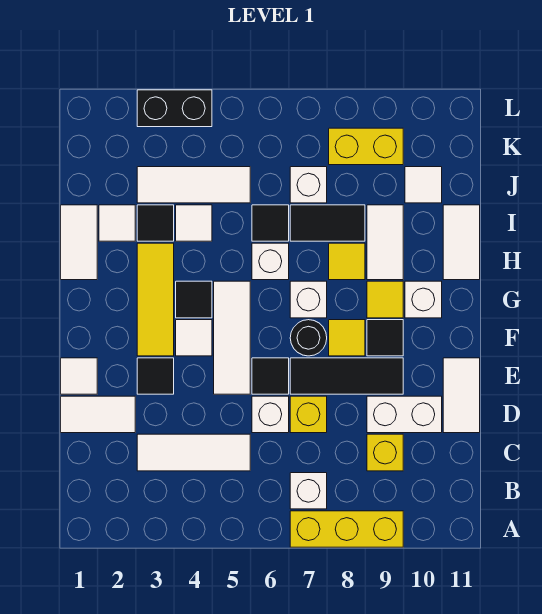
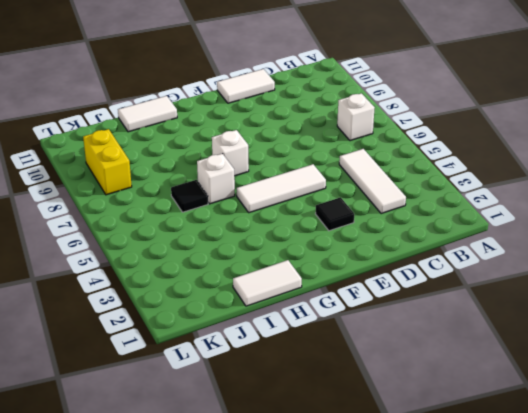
none -> yellow 1x3 brick [290,511,403,547]
none -> yellow 1x1 brick [367,434,403,471]
none -> white 1x2 tile [61,396,135,433]
none -> white 1x1 brick [252,396,289,433]

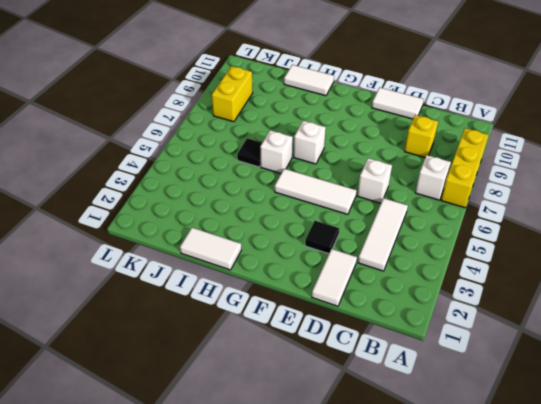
none -> yellow 1x1 brick [290,396,327,433]
none -> white 1x2 brick [367,396,442,433]
none -> white 1x1 tile [61,358,97,394]
none -> black 1x1 tile [252,358,289,394]

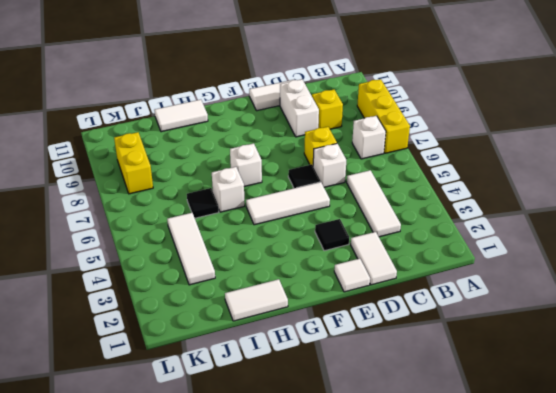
none -> black 1x3 tile [290,358,403,394]
none -> yellow 1x3 tile [137,243,174,356]
none -> white 1x1 tile [176,320,212,356]
none -> black 1x1 round brick [290,320,327,356]

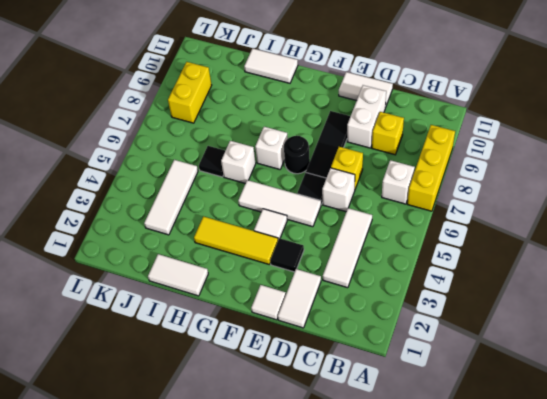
none -> yellow 1x1 tile [329,320,365,356]
none -> black 1x1 tile [367,320,403,356]
none -> black 1x1 tile [176,281,212,318]
none -> yellow 1x1 tile [367,281,403,318]

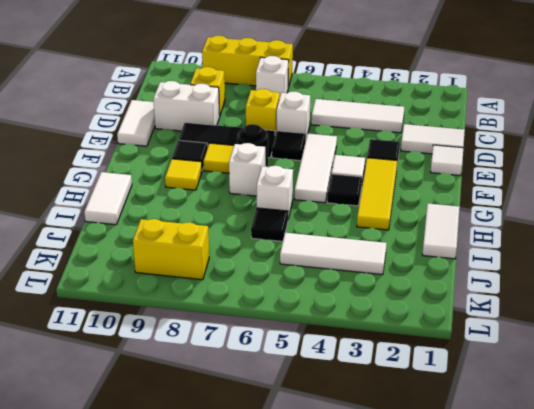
none -> white 1x1 brick [405,281,442,318]
none -> yellow 1x1 tile [329,243,365,280]
none -> white 1x2 tile [367,205,403,280]
none -> white 1x1 tile [99,205,135,241]

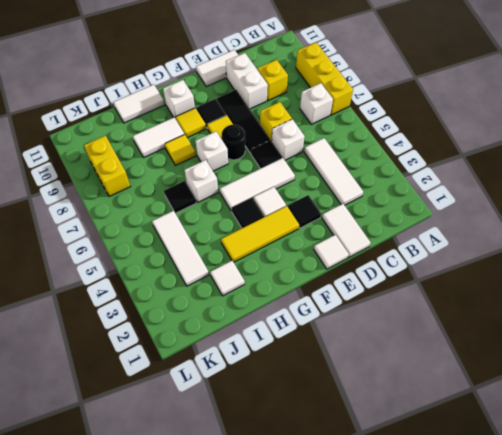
none -> white 1x2 tile [61,205,97,280]
none -> black 1x1 tile [137,205,174,241]
none -> white 1x1 tile [176,205,212,241]
none -> black 1x2 tile [290,205,365,241]

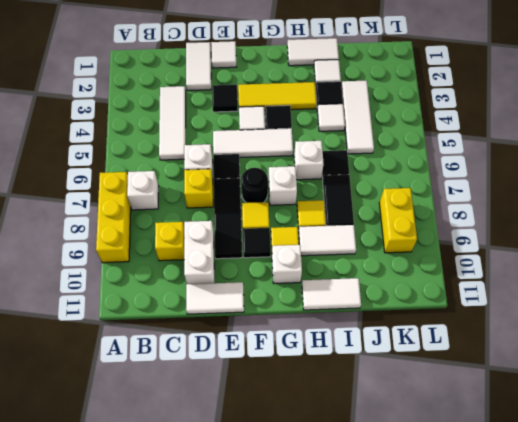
none -> white 1x1 brick [290,167,327,203]
none -> white 1x1 tile [405,167,442,203]
none -> black 1x2 brick [137,90,212,127]

